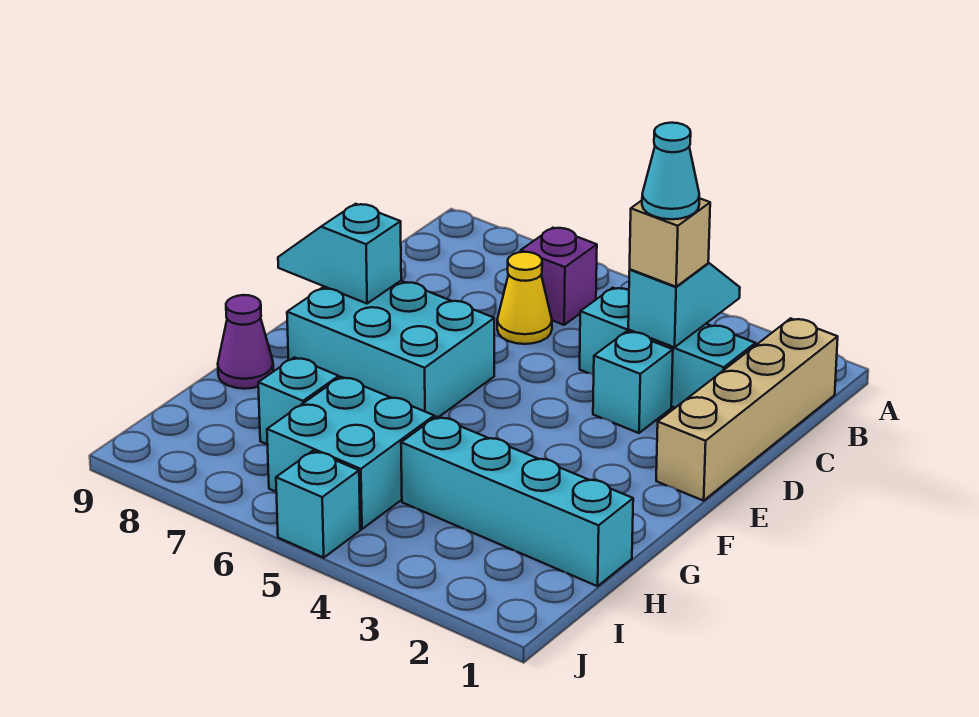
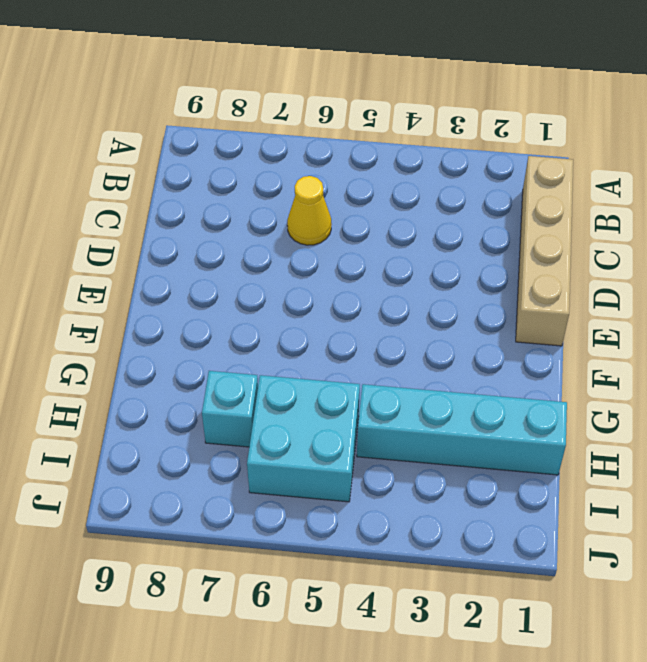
none -> purple 1x1 brick [521,228,597,325]
none -> cyan 1x3 brick [580,288,755,408]
none -> cyan 1x1 brick [593,331,673,433]

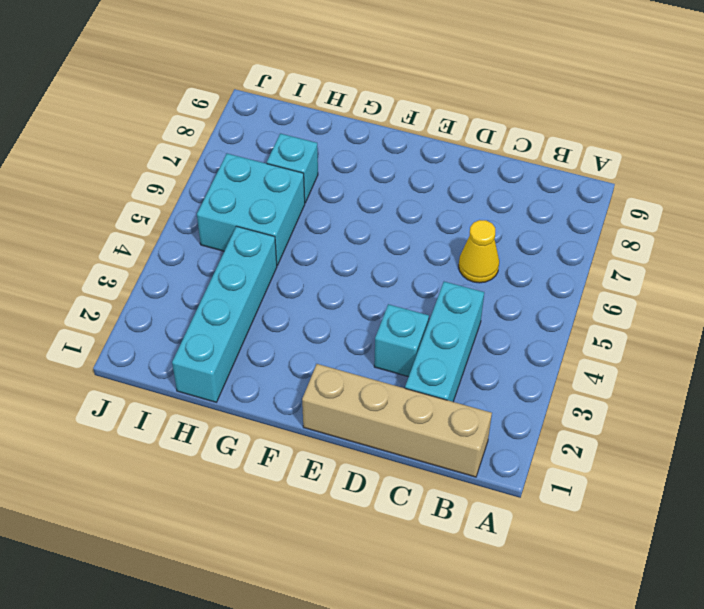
none -> purple 1x1 brick [521,228,597,325]
none -> cyan 2x3 brick [287,281,494,418]
none -> purple 1x1 cone [218,295,273,389]

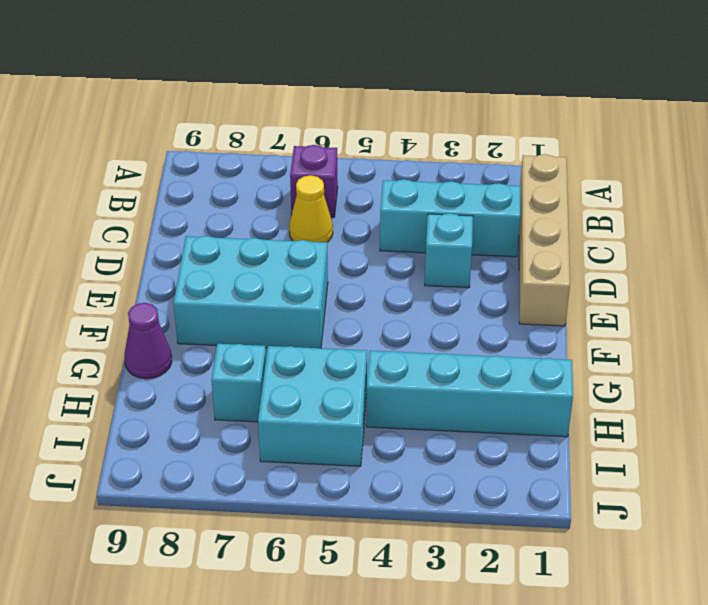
none -> cyan 1x1 brick [276,451,360,558]
none -> cyan 1x2 slope [628,263,740,347]
none -> cyan 1x2 slope [278,204,401,303]

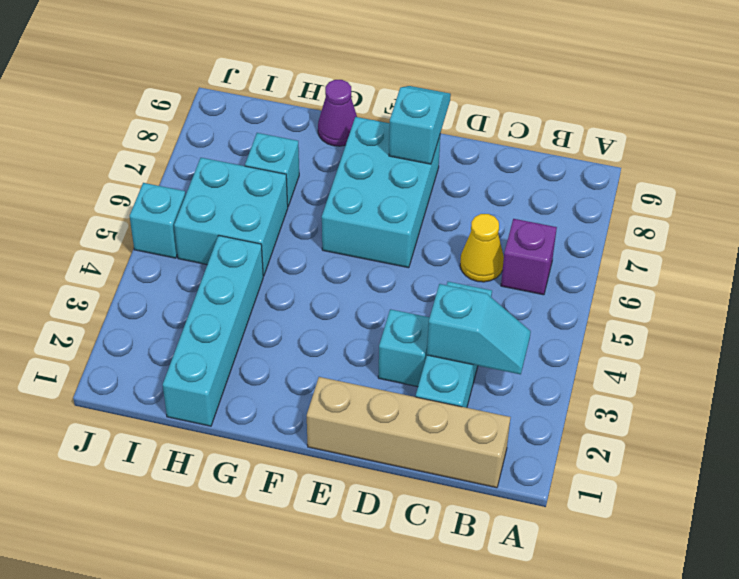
none -> tan 1x1 brick [630,198,710,287]
none -> cyan 1x1 cone [642,123,699,219]

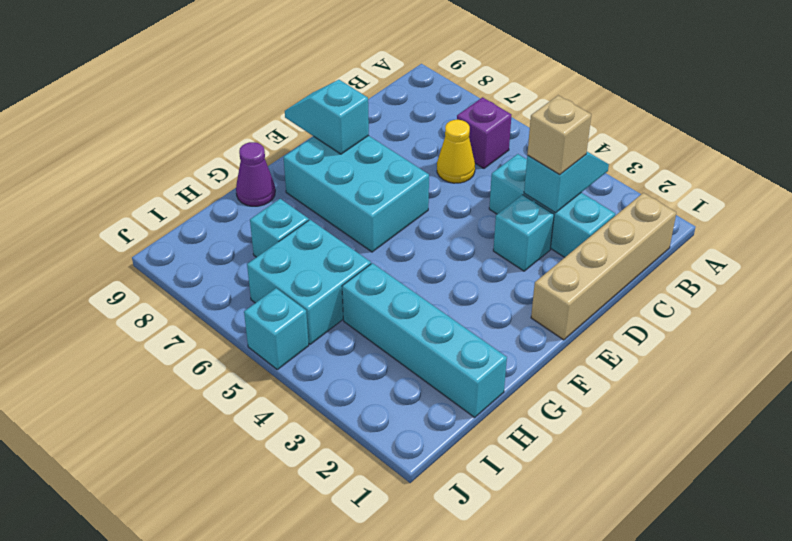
none -> cyan 1x1 cone [642,123,699,219]

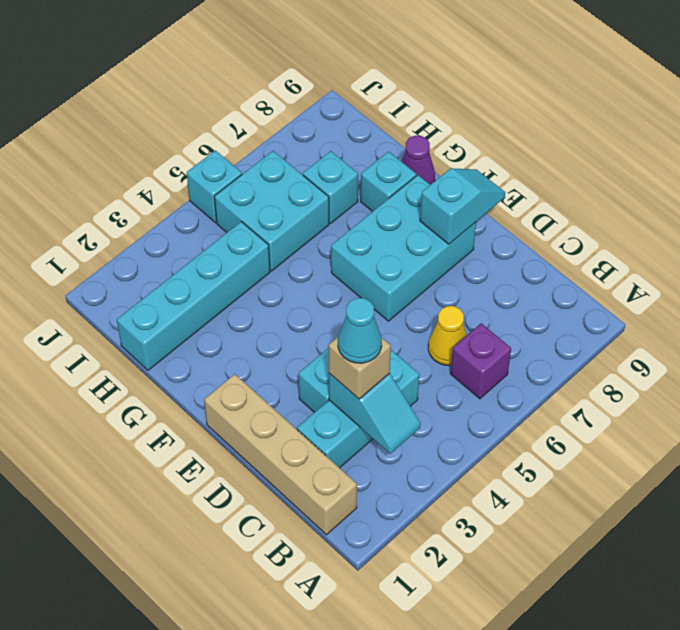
cyan 1x1 brick [361,151,416,212] -> none

